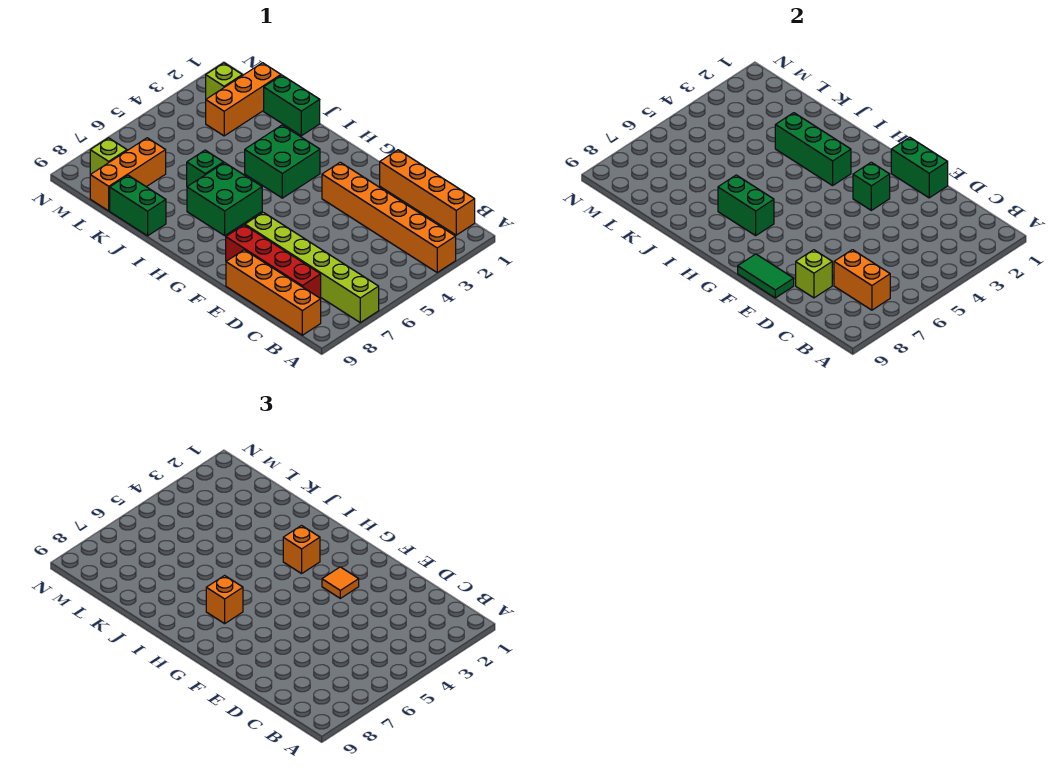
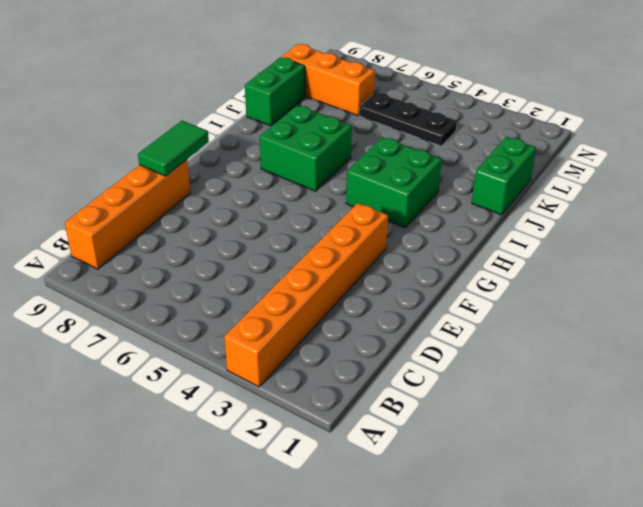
black 1x3 plate [360,92,457,146] -> none
none -> lime 1x6 brick [245,212,379,322]
none -> orange 1x4 brick [380,150,475,235]
none -> red 1x4 brick [226,225,321,299]

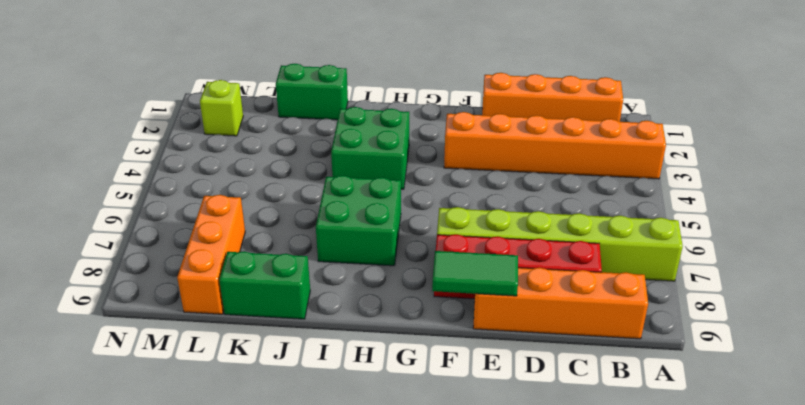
none -> green 1x1 brick [187,150,224,186]
none -> orange 1x3 brick [206,63,281,136]
none -> lime 1x1 brick [90,138,127,175]

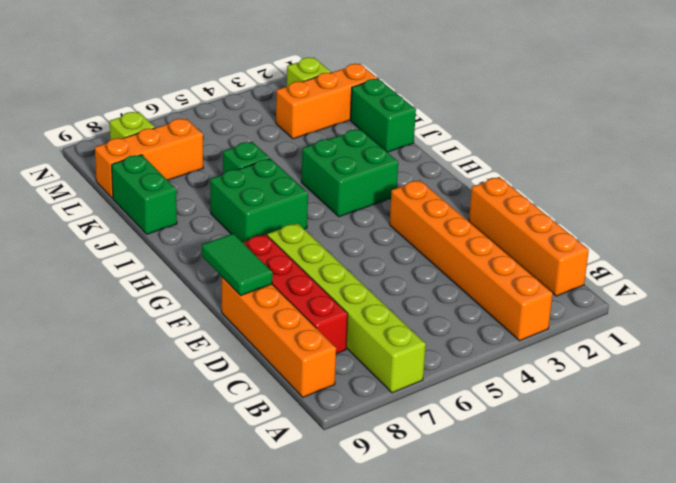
none -> orange 1x2 brick [834,250,890,310]
none -> lime 1x1 brick [796,250,832,298]
none -> green 1x2 brick [891,137,948,198]

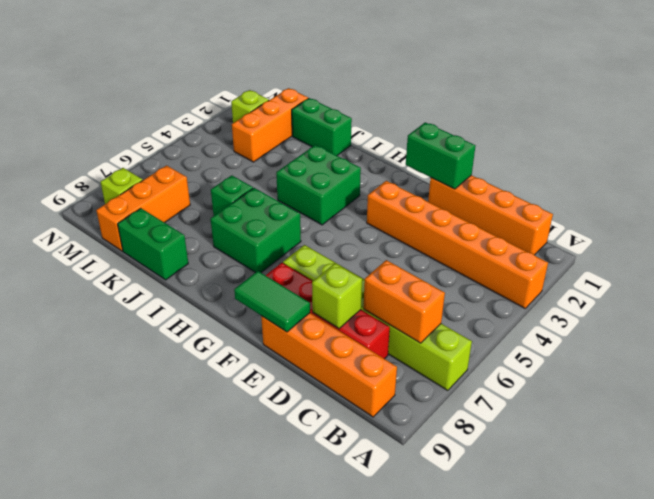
none -> green 1x1 brick [853,162,890,210]
none -> green 1x3 brick [775,113,851,186]
none -> green 1x2 brick [718,175,774,236]

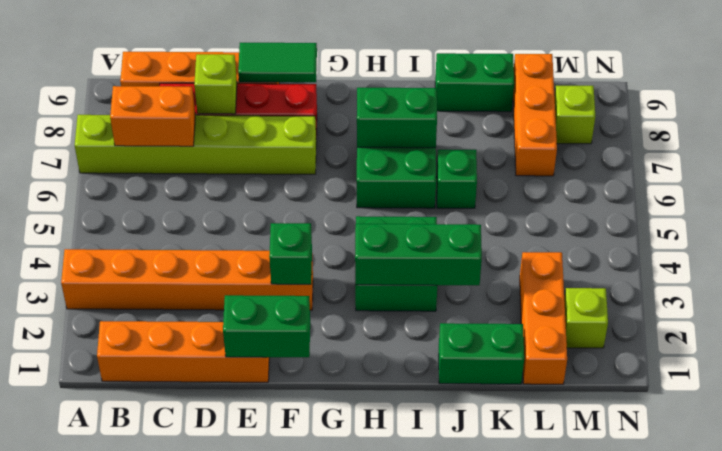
none -> orange 1x1 tile [322,567,359,598]
none -> orange 1x1 brick [283,526,320,574]
none -> orange 1x1 brick [206,576,243,624]

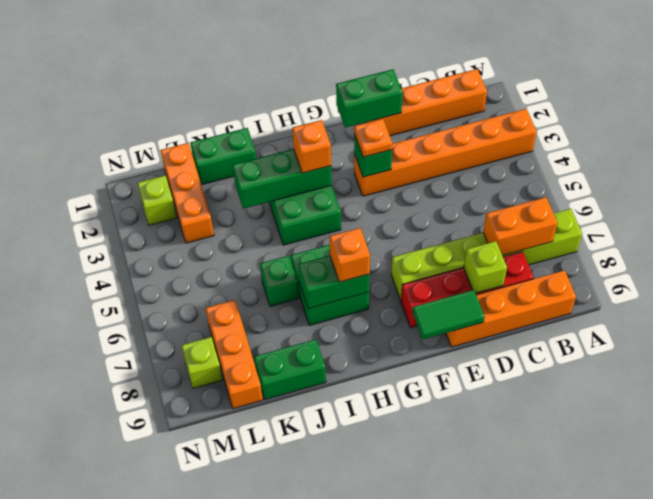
orange 1x1 plate [354,119,392,157] -> orange 1x1 tile [322,567,359,598]

